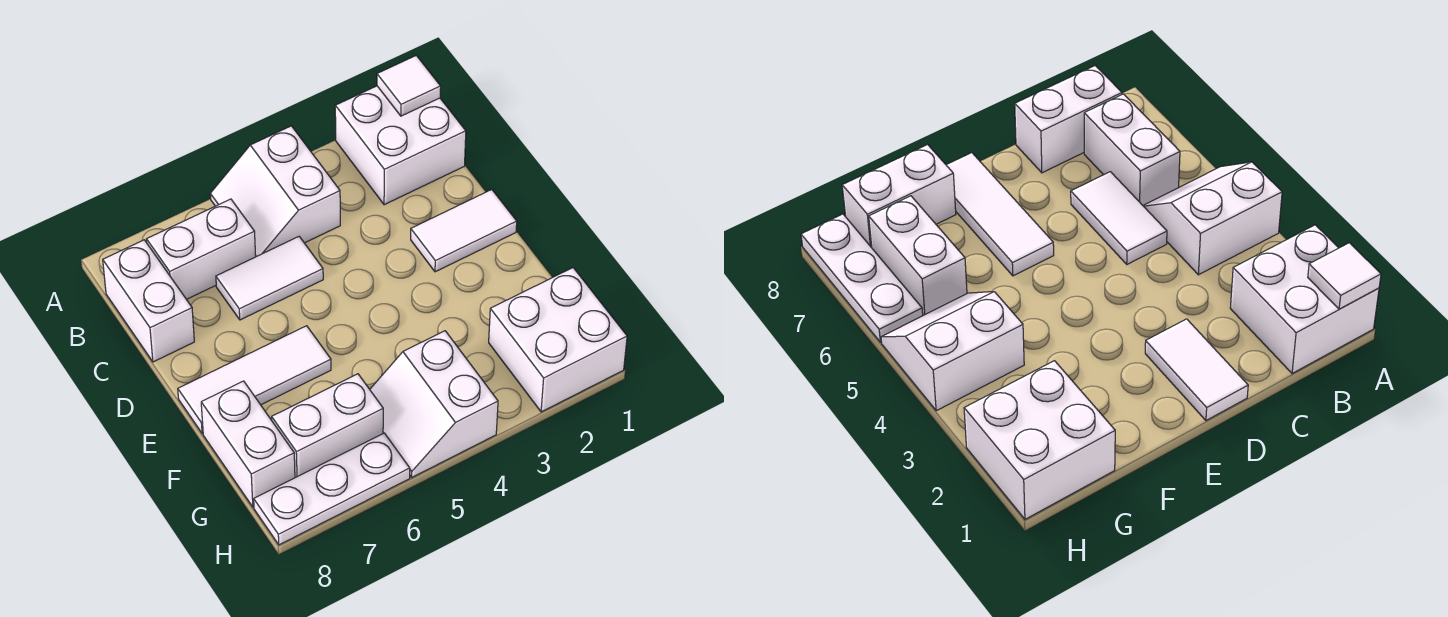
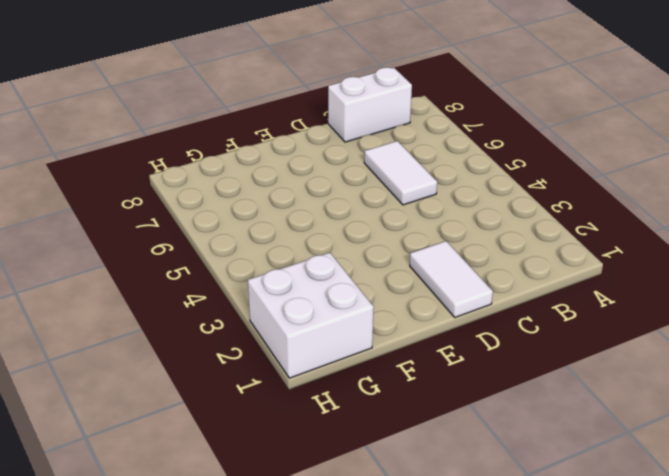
none -> white 2x2 brick [335,86,466,205]
none -> white 2x2 slope [210,126,340,257]
none -> white 1x2 brick [147,199,256,299]

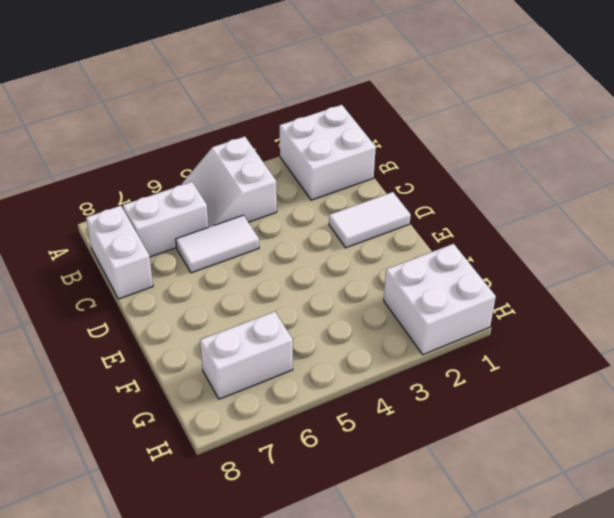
none -> white 1x3 tile [178,326,331,434]
none -> white 1x2 brick [201,381,295,507]
none -> white 2x2 slope [370,331,498,477]

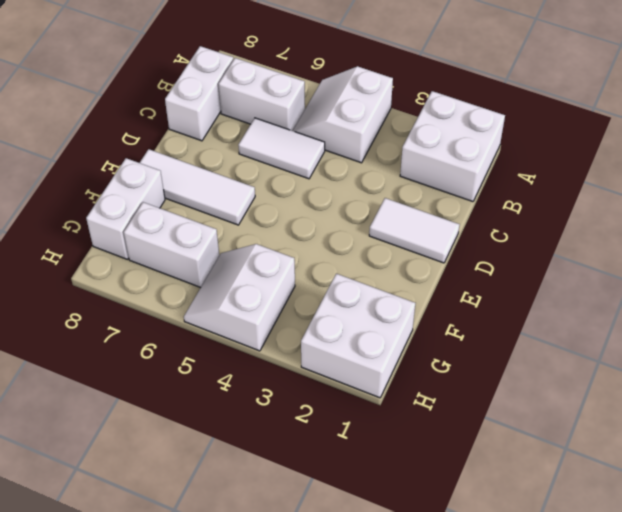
none -> white 1x3 plate [254,433,410,545]
none -> white 1x1 tile [377,55,441,116]

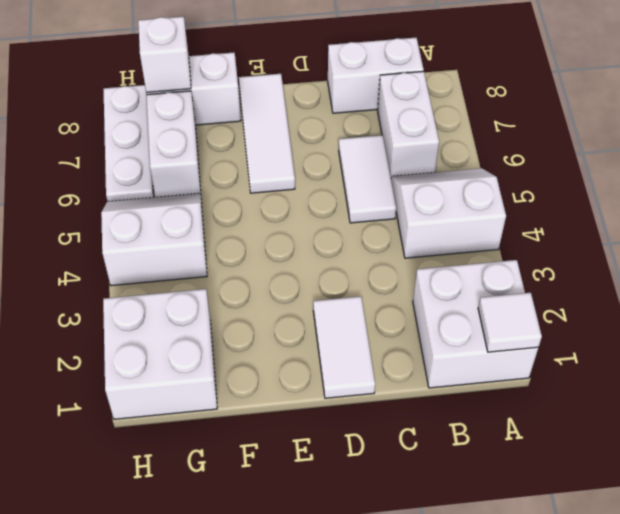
white 1x1 brick [138,16,191,93] -> none

